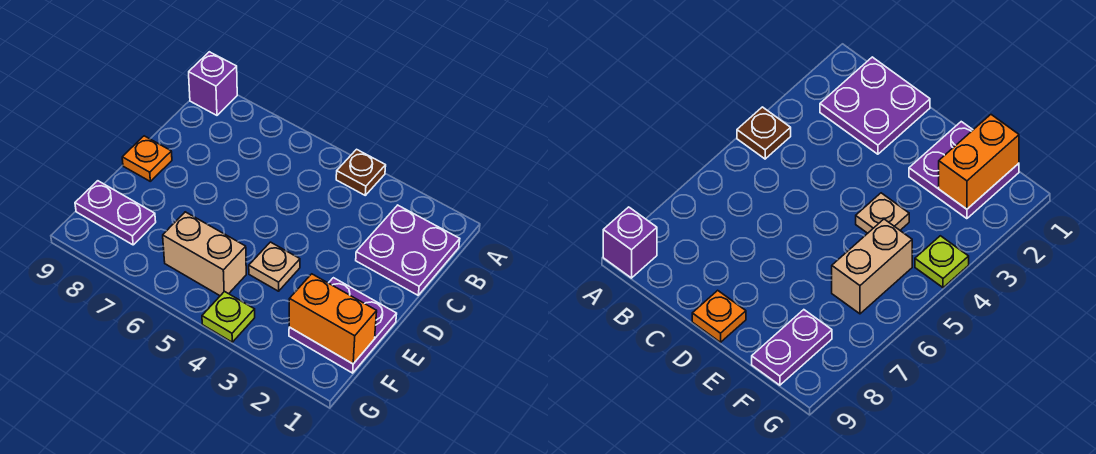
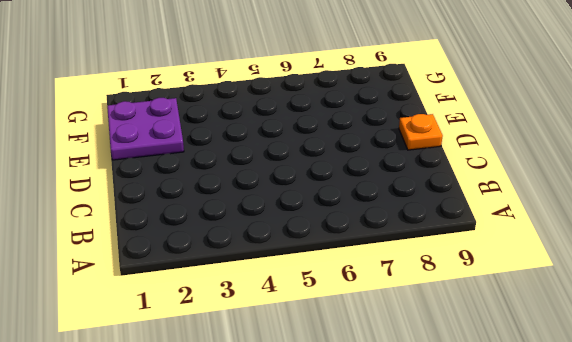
none -> brown 1x1 plate [336,149,386,195]
none -> purple 1x1 brick [189,52,237,115]

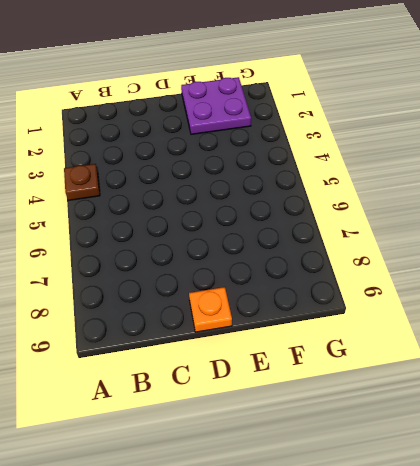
none -> purple 1x1 brick [189,52,237,115]
none -> purple 2x2 plate [356,205,460,295]

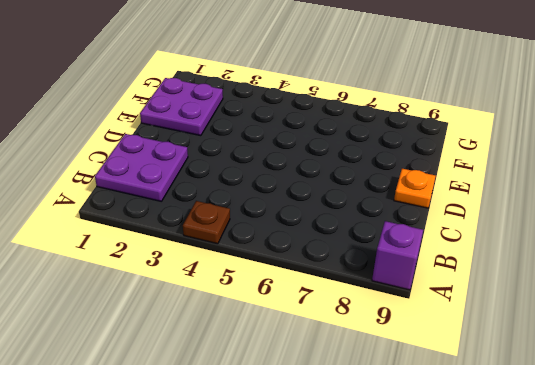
none -> tan 1x1 plate [249,242,300,291]
none -> tan 1x2 brick [163,212,246,296]

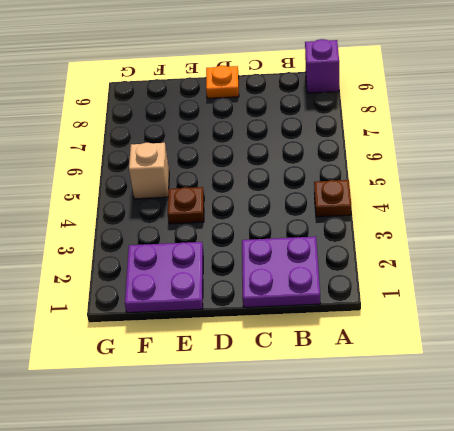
brown 1x1 plate [168,187,204,224] -> tan 1x1 plate [249,242,300,291]
tan 1x1 brick [129,143,169,199] -> tan 1x2 brick [163,212,246,296]
none -> purple 1x2 plate [75,181,156,245]
none -> lime 1x1 plate [202,291,255,342]

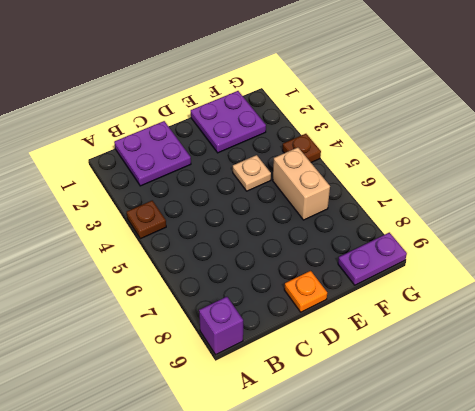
purple 1x2 plate [338,233,407,285] -> purple 1x2 plate turned to [75,181,156,245]
brown 1x1 plate [282,134,321,162] -> lime 1x1 plate [202,291,255,342]
none -> orange 1x2 brick [289,274,377,364]

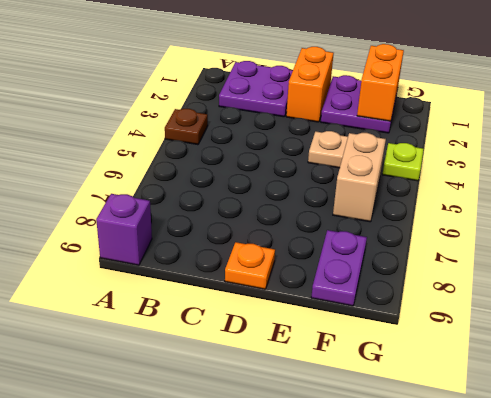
orange 1x2 brick [286,47,334,122] -> none

